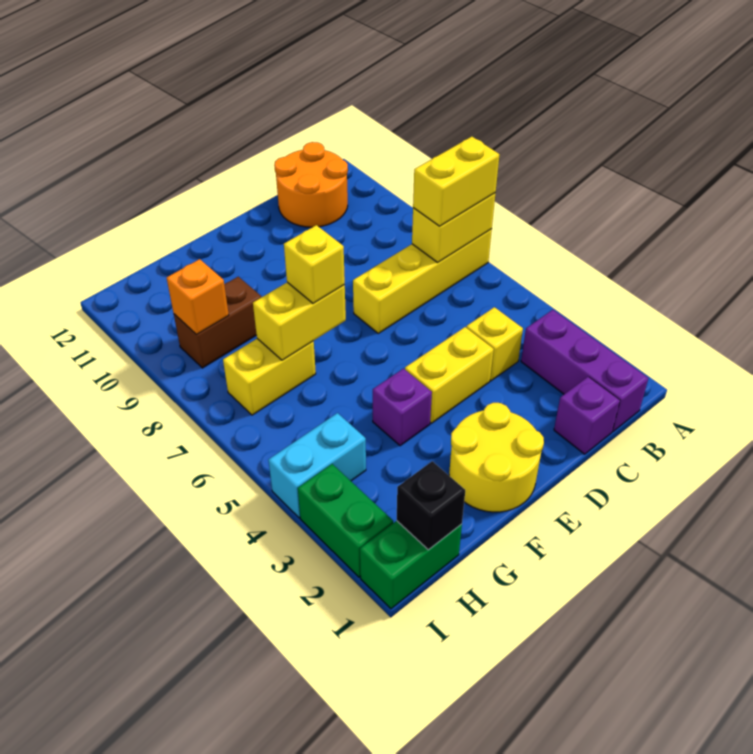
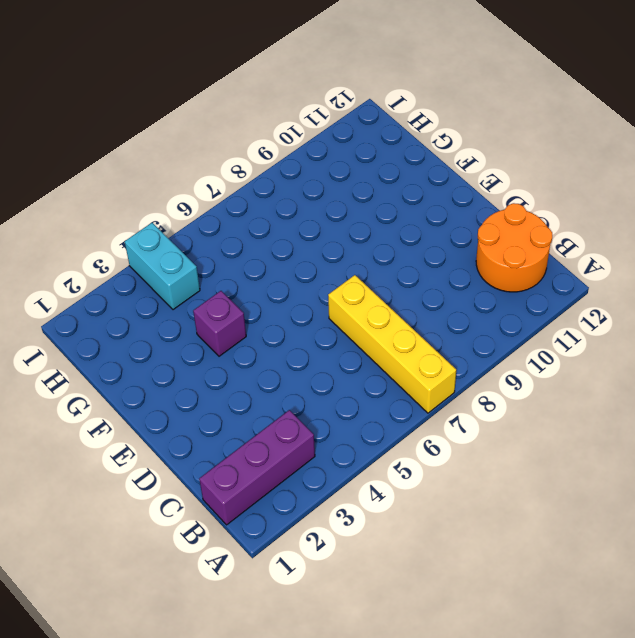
none -> purple 1x1 brick [554,377,620,454]
none -> yellow 1x1 brick [466,307,523,381]
none -> yellow 1x2 brick [405,327,494,423]

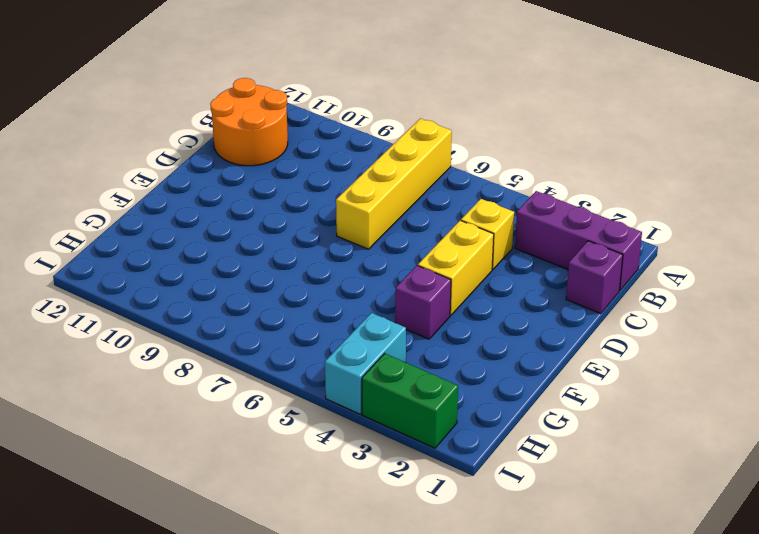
none -> yellow 2x2 round brick [449,403,544,512]
none -> yellow 1x2 brick [223,339,316,415]
none -> brown 1x2 brick [174,277,261,368]

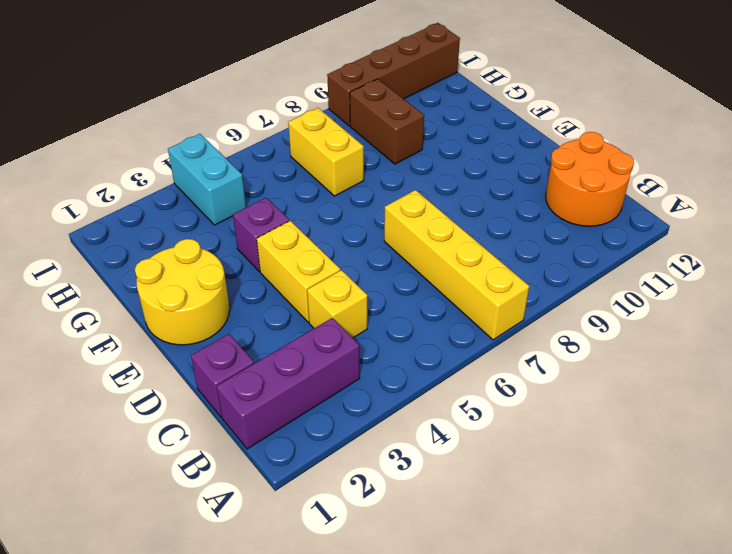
brown 1x4 brick [327,23,460,126] -> none
none -> green 1x2 brick [360,521,462,609]
none -> green 1x2 brick [298,464,393,577]
none -> yellow 1x2 brick [412,193,495,262]

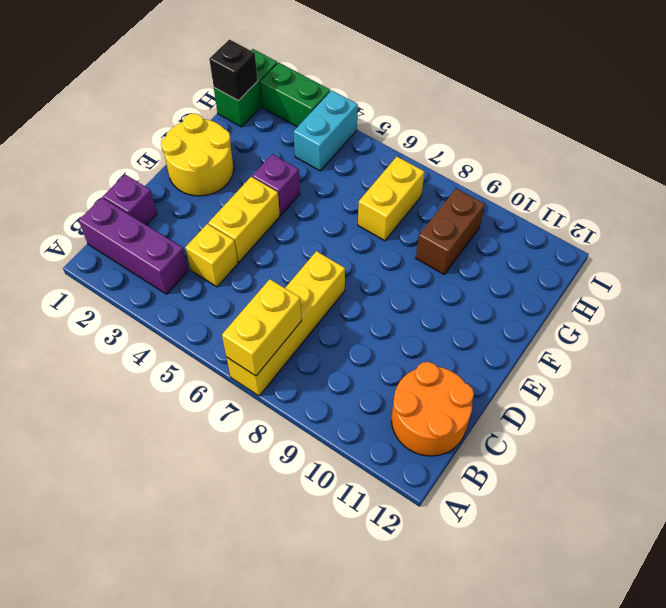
none -> yellow 1x2 brick [253,282,346,360]
none -> orange 1x1 brick [167,259,229,335]
none -> yellow 1x2 brick [413,137,500,226]

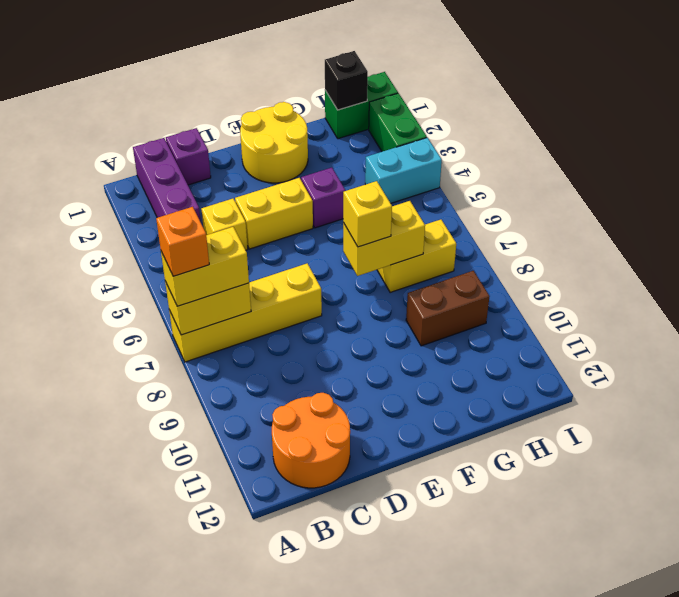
orange 1x1 brick [156,207,209,276] -> orange 1x1 brick moved to [167,259,229,335]

